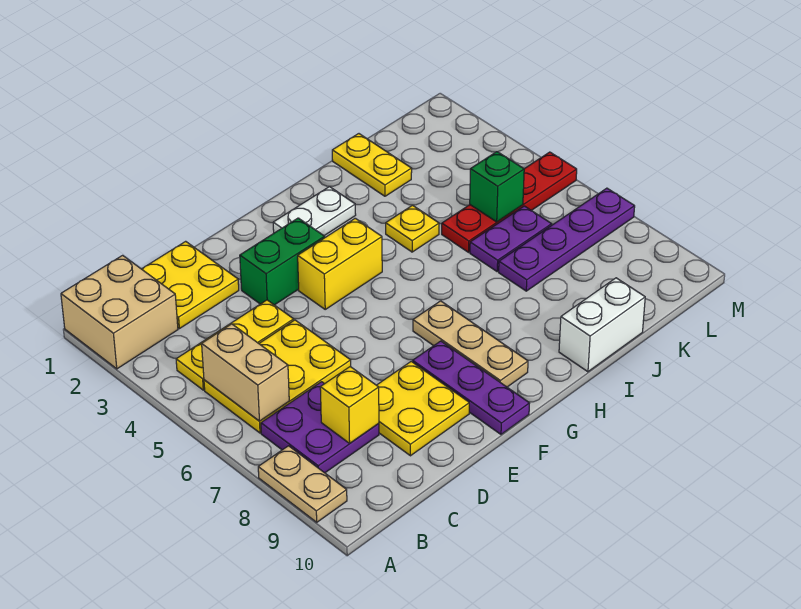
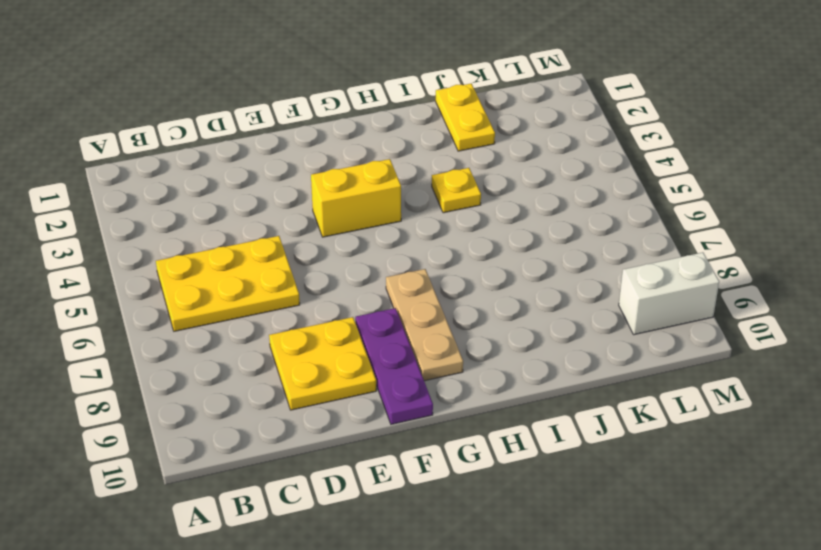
white 1x2 brick [619,252,719,335] -> white 1x2 brick moved to [559,278,645,372]
none -> tan 2x2 brick [61,255,178,369]
none -> tan 1x2 plate [258,446,347,522]
none -> yellow 1x3 plate [176,300,294,390]

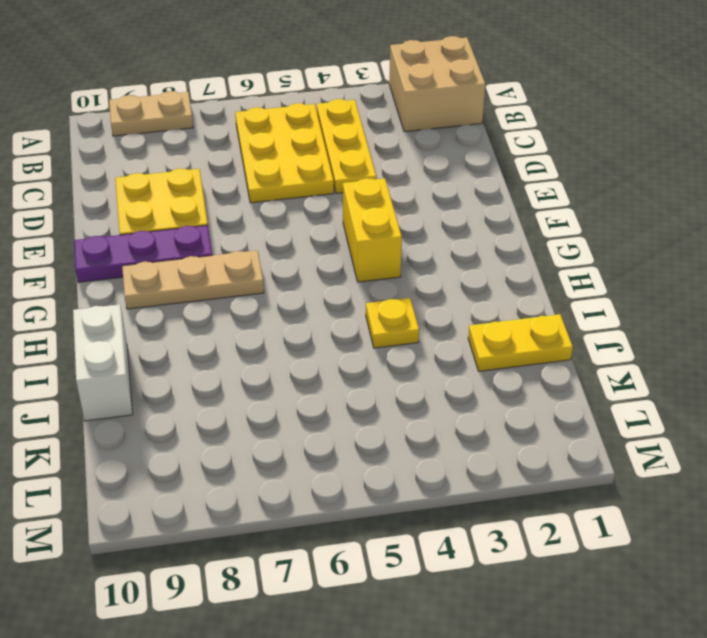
none -> purple 2x2 plate [261,382,379,473]
none -> yellow 2x2 plate [142,241,239,329]
none -> green 1x2 brick [240,218,325,305]

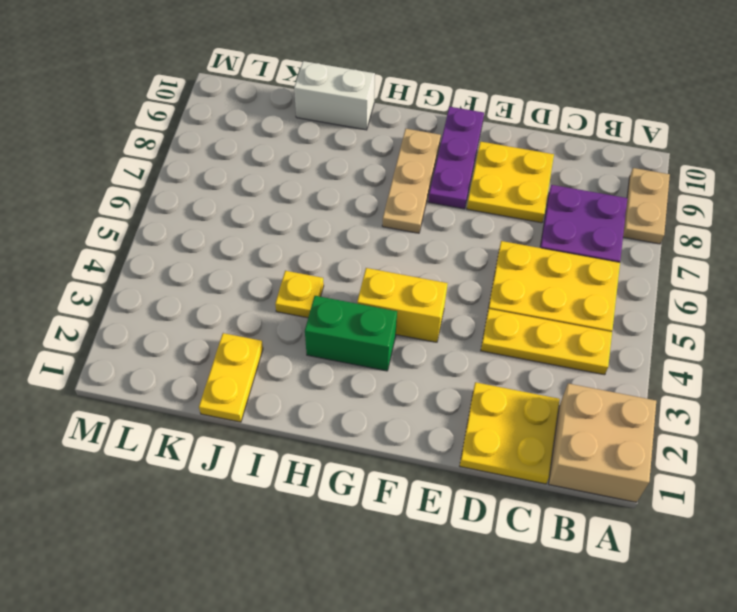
green 1x2 brick [305,296,397,371] -> green 1x2 brick moved to [240,218,325,305]
none -> white 1x2 plate [273,187,356,236]
none -> red 1x4 plate [442,152,577,252]
none -> purple 1x2 plate [470,206,552,271]

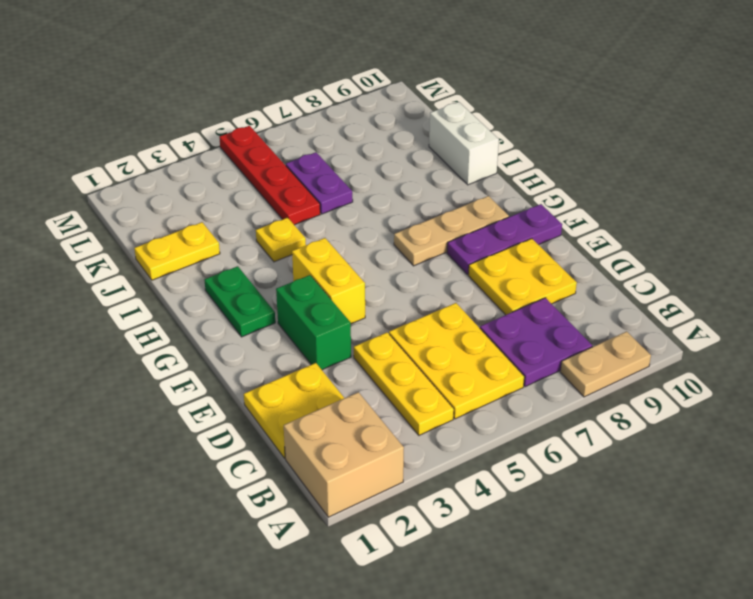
green 1x2 plate [204,266,275,337] -> white 1x2 plate [273,187,356,236]
none -> purple 1x4 plate [499,188,635,291]
none -> tan 1x2 brick [202,324,289,421]
none -> yellow 1x1 brick [320,367,379,443]

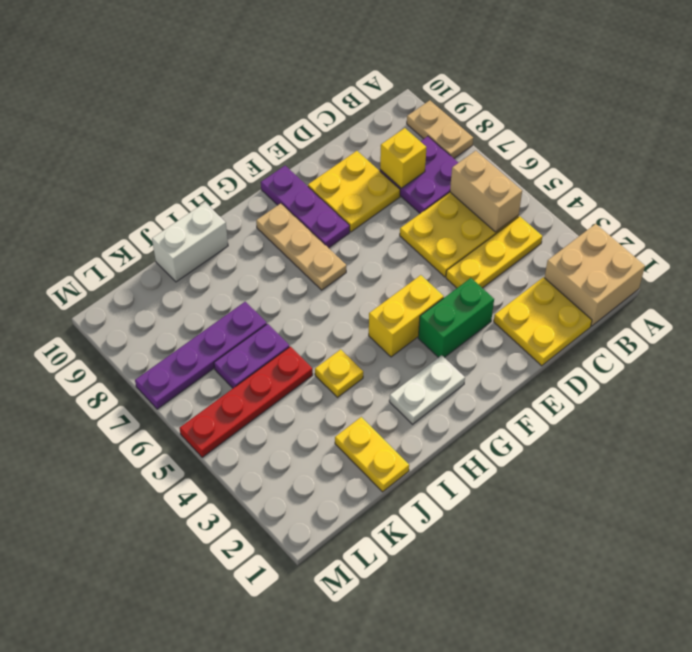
none -> green 1x1 brick [470,152,524,222]

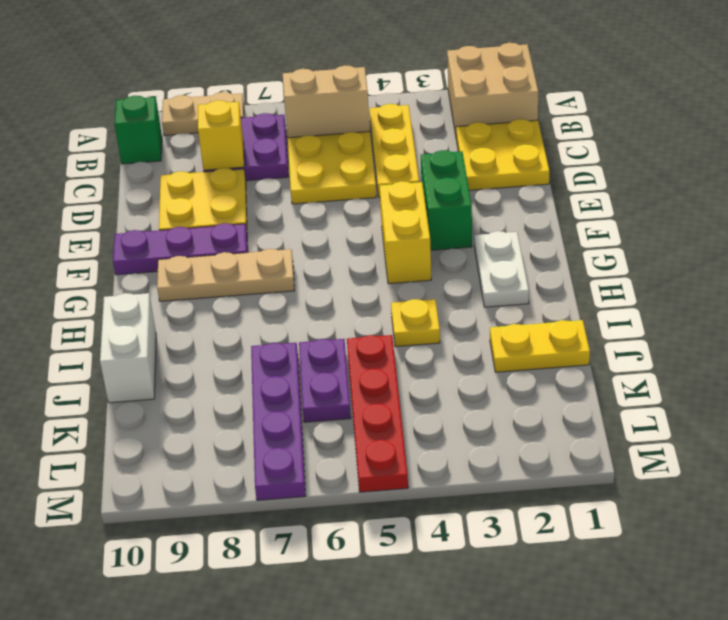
green 1x1 brick [114,96,162,164] -> green 1x1 brick moved to [470,152,524,222]

